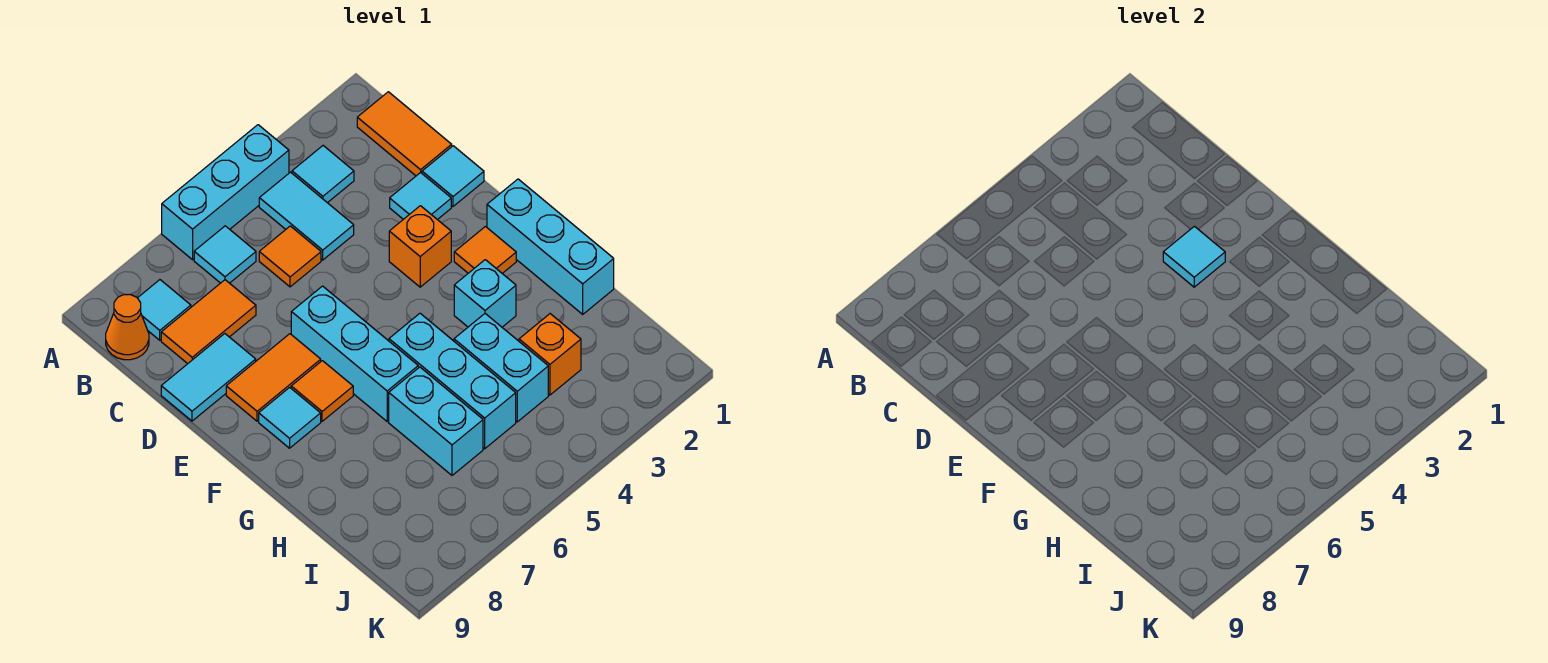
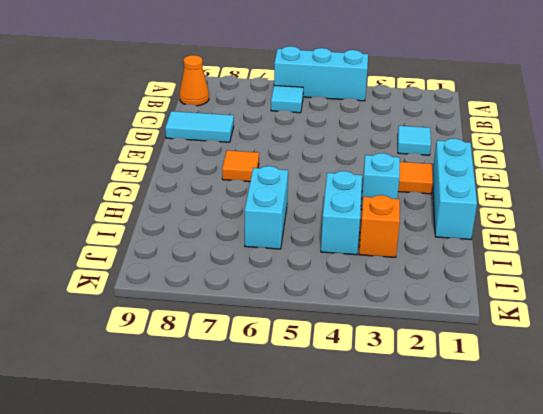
none -> orange 1x2 tile [357,92,452,176]
none -> cyan 1x1 tile [292,146,354,203]
none -> cyan 1x2 tile [259,172,354,260]

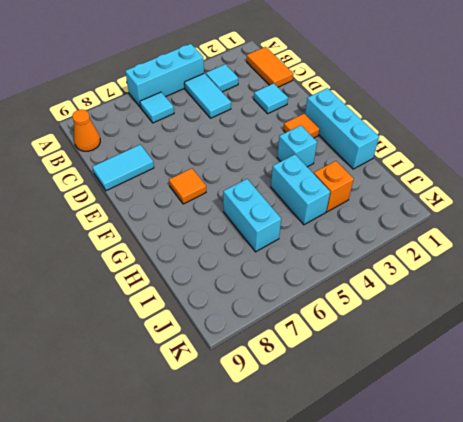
none -> cyan 1x1 tile [138,280,191,340]
none -> orange 1x1 tile [259,226,321,287]
none -> orange 1x2 tile [161,280,256,364]

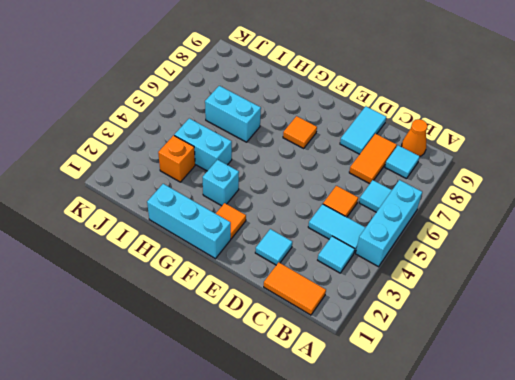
none -> cyan 1x1 tile [422,146,484,206]
none -> orange 1x1 brick [389,206,451,287]
none -> cyan 1x3 brick [291,286,418,421]

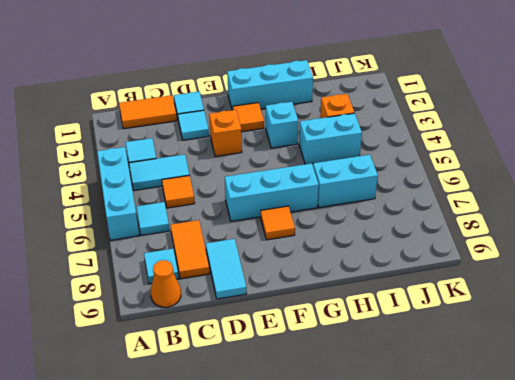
none -> orange 1x2 tile [226,334,321,421]
none -> cyan 1x1 tile [259,387,321,448]
none -> cyan 1x3 brick [389,313,516,449]

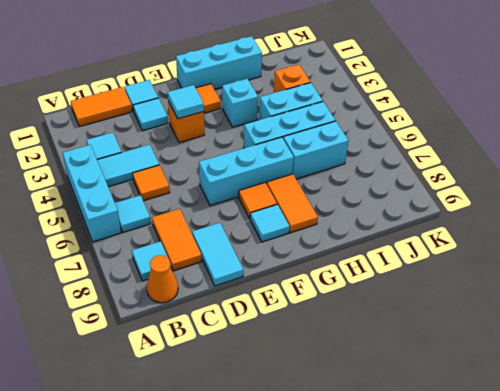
orange 1x2 tile [267,174,318,233] -> orange 1x2 tile moved to [226,334,321,421]

